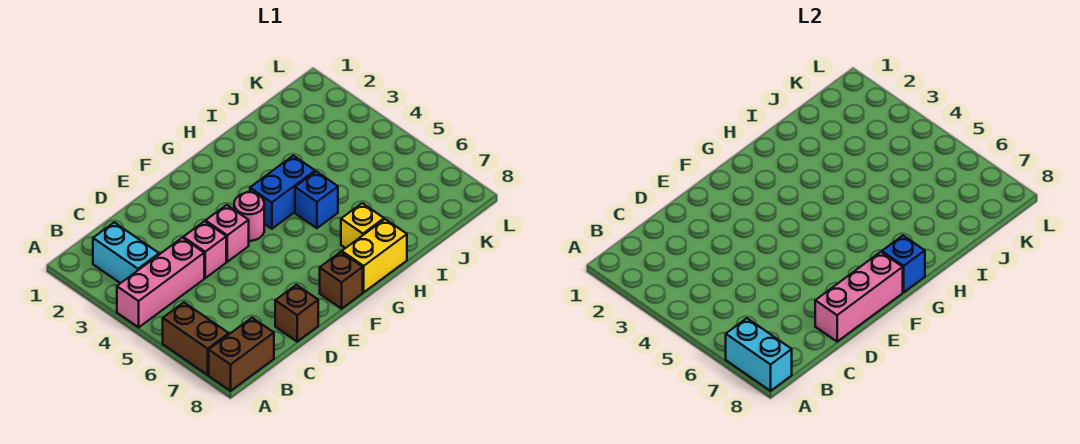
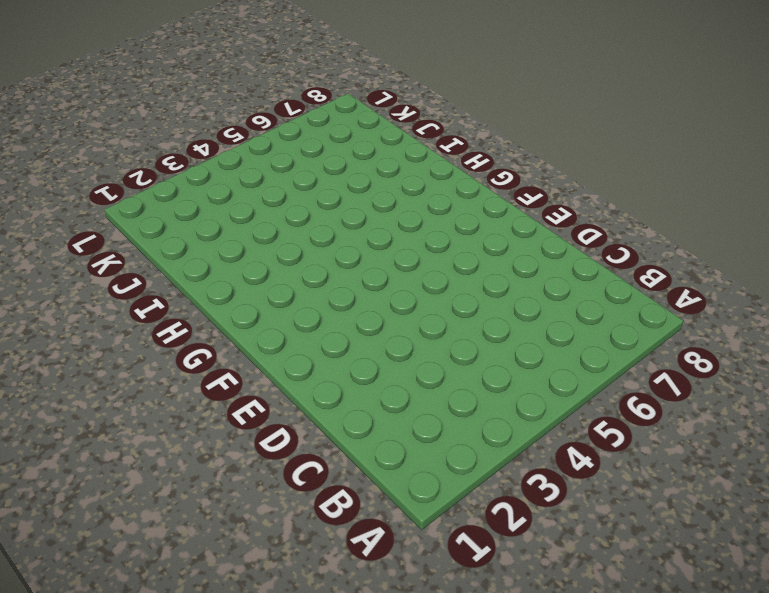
none -> pink 1x3 brick [117,238,204,327]
none -> brown 1x2 brick [163,302,229,375]
none -> brown 1x2 brick [209,318,274,391]

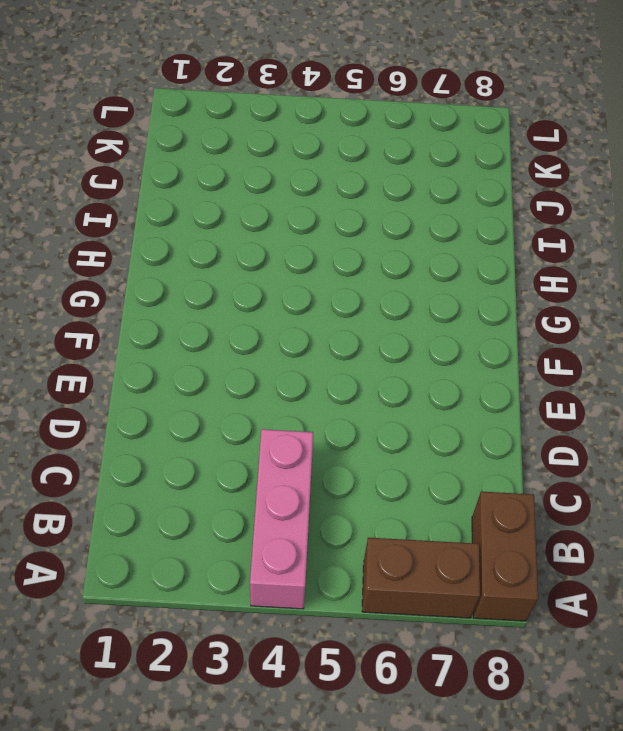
none -> cyan 1x2 brick [93,222,159,283]
none -> pink 1x1 brick [183,221,226,278]
none -> brown 1x1 brick [275,285,318,342]

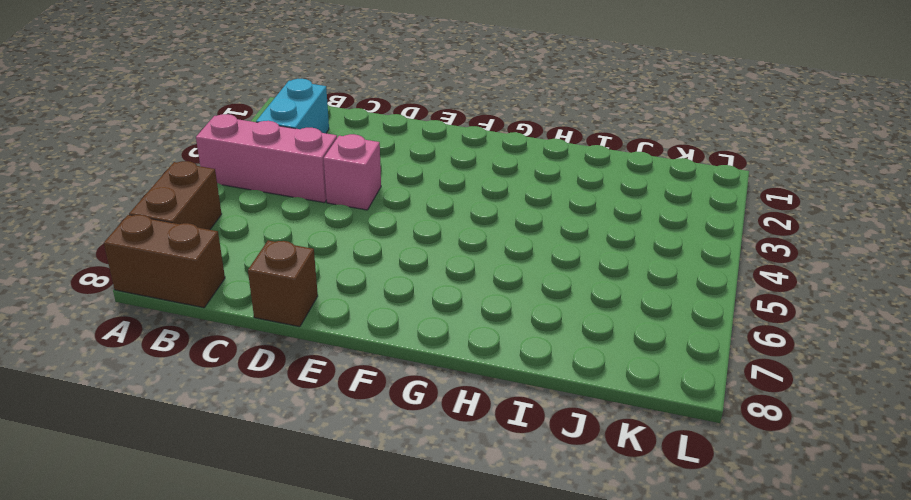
none -> pink 1x1 brick [206,205,249,262]
none -> pink 1x1 round brick [234,192,264,241]
none -> brown 1x1 brick [320,252,363,309]

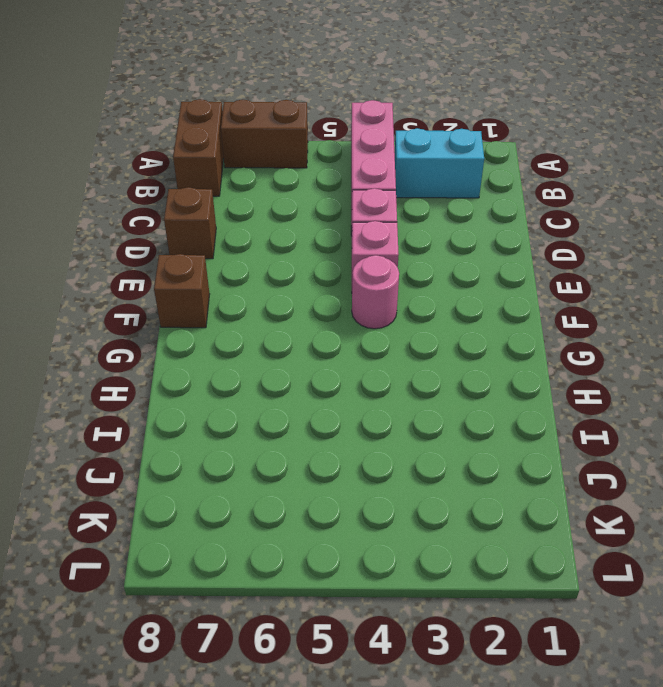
none -> blue 1x2 brick [250,156,315,229]
none -> yellow 1x2 brick [342,219,407,292]
none -> blue 1x1 brick [295,171,338,228]

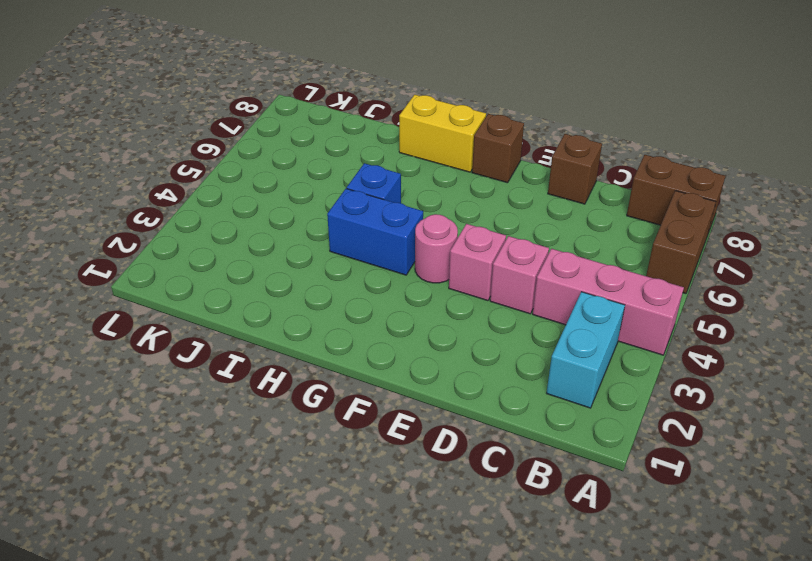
none -> yellow 1x1 brick [341,203,384,248]
none -> cyan 1x2 brick [726,318,792,391]
none -> pink 1x3 brick [815,252,903,342]

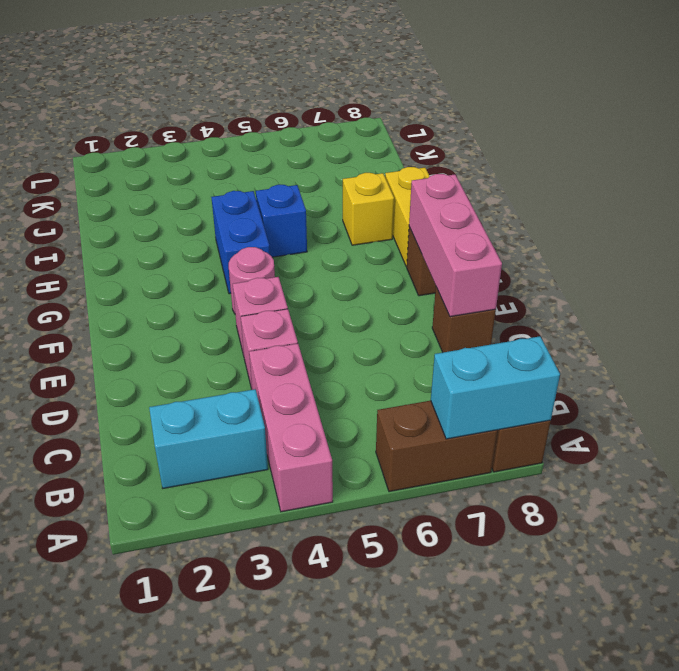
none -> blue 1x1 brick [882,236,925,292]

